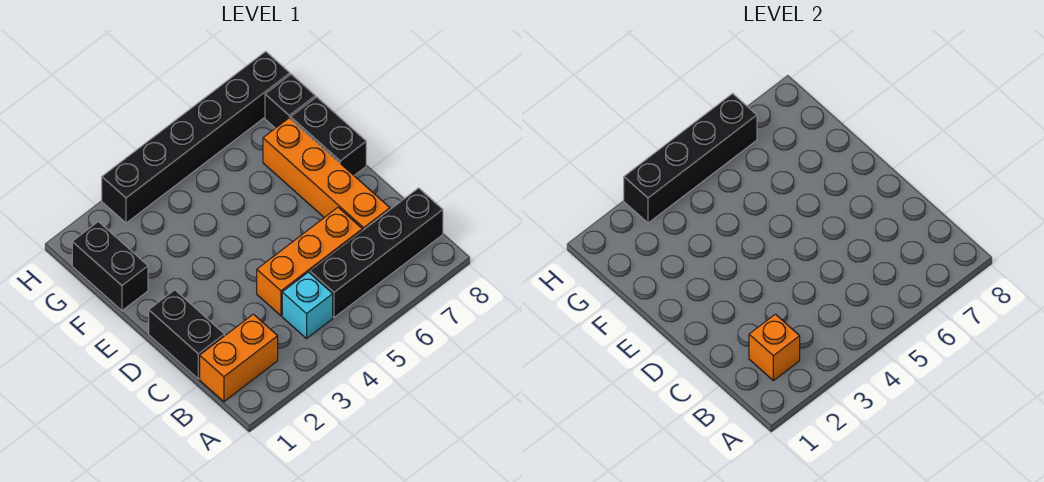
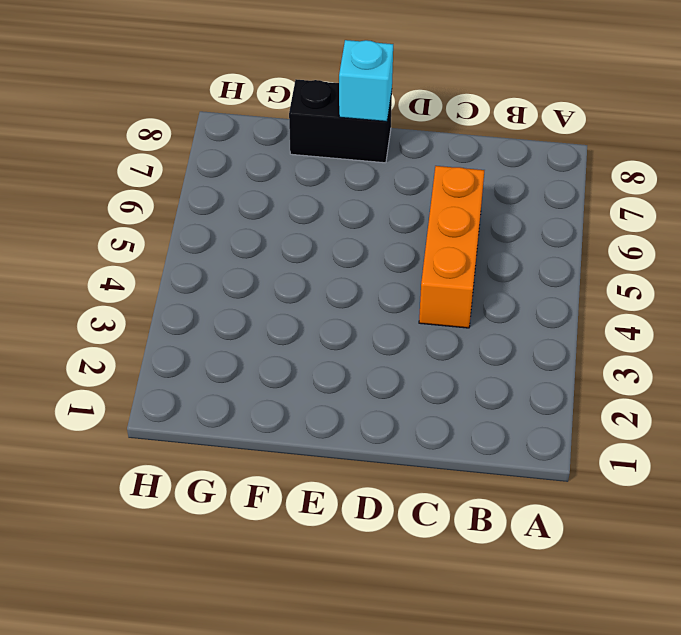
cyan 1x1 brick [339,40,393,122] -> cyan 1x1 brick moved to [282,272,333,339]
none -> orange 1x2 brick [200,314,278,402]
none -> black 1x4 brick [310,188,443,317]
none -> black 1x2 brick [149,290,225,379]

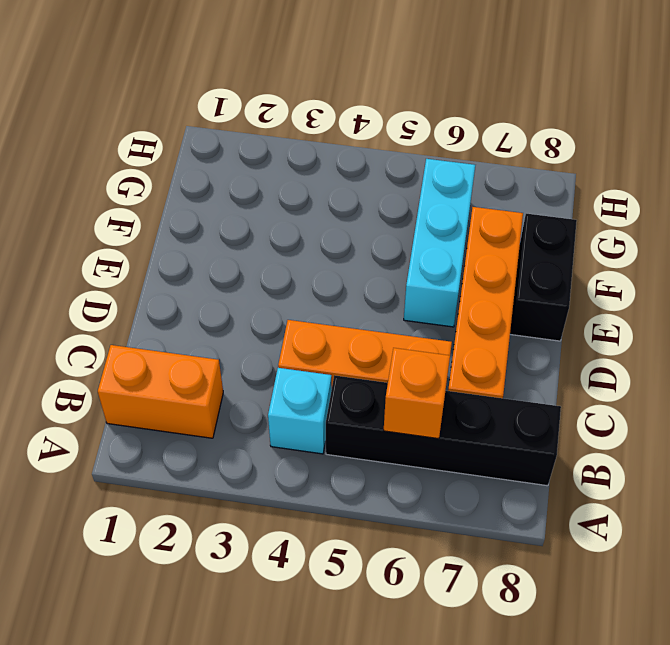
orange 1x1 brick [384,348,450,439] -> orange 1x1 brick moved to [749,314,800,381]
cyan 1x3 brick [404,159,475,327] -> none
none -> black 1x2 brick [149,290,225,379]
none -> black 1x2 brick [72,222,148,311]
none -> black 1x1 brick [265,74,316,128]

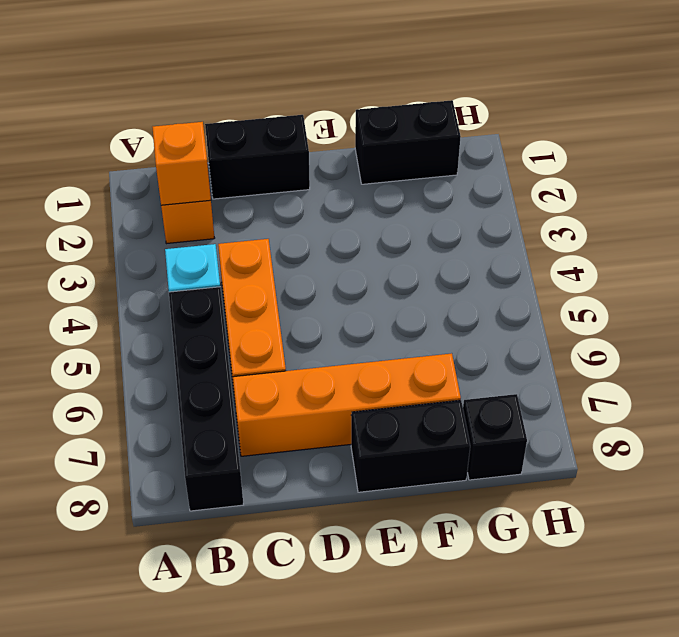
none -> black 1x6 brick [102,51,290,223]
none -> black 1x4 brick [624,93,757,223]

